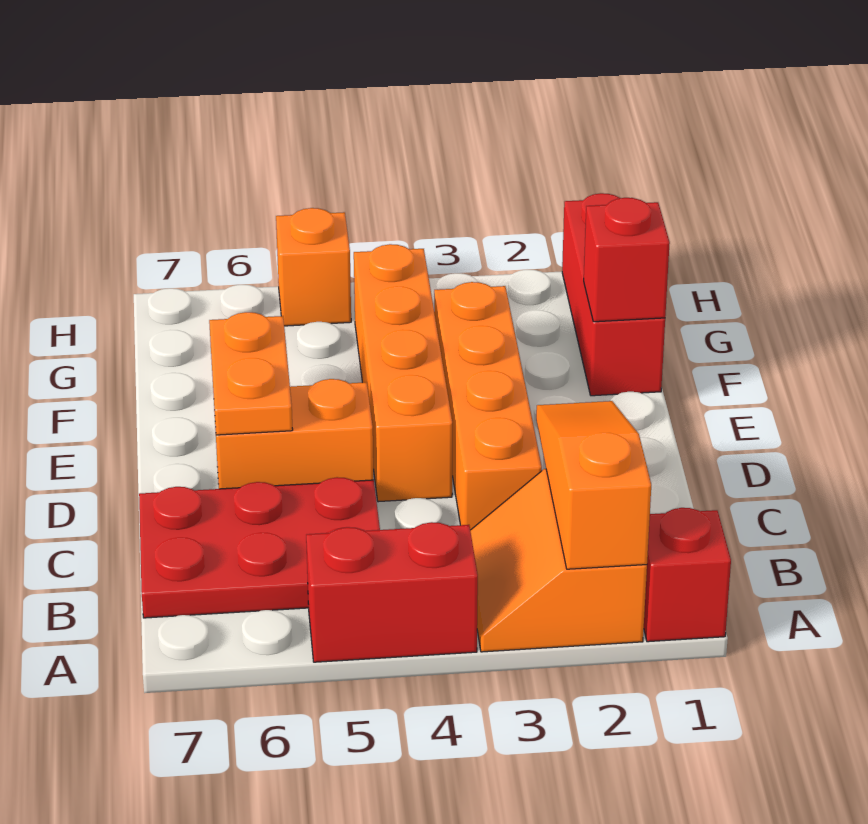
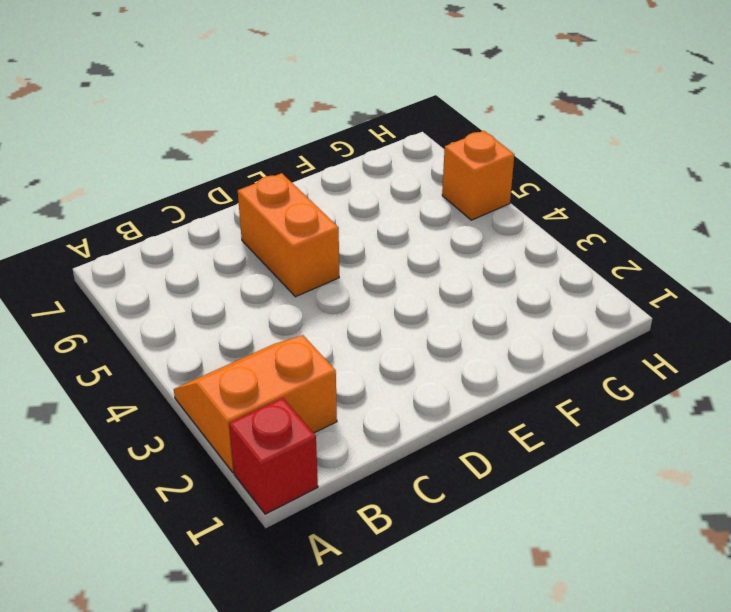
none -> red 1x2 brick [306,522,478,662]
none -> red 2x3 plate [139,477,380,618]
none -> orange 1x4 brick [434,282,542,530]

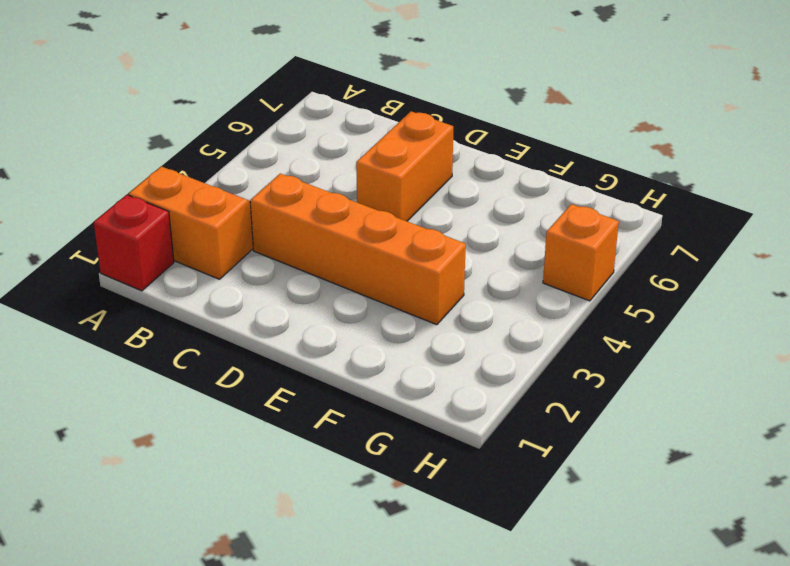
none -> red 1x2 brick [306,522,478,662]
none -> red 2x3 plate [139,477,380,618]
none -> orange 1x4 brick [354,244,452,502]

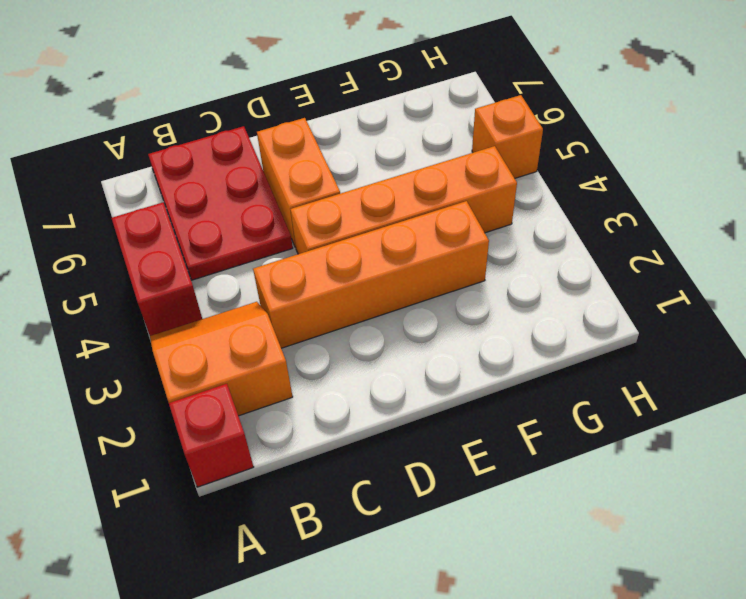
none -> red 1x3 brick [562,193,665,396]
none -> orange 1x3 slope [536,401,651,569]
none -> orange 1x2 plate [209,312,293,435]

